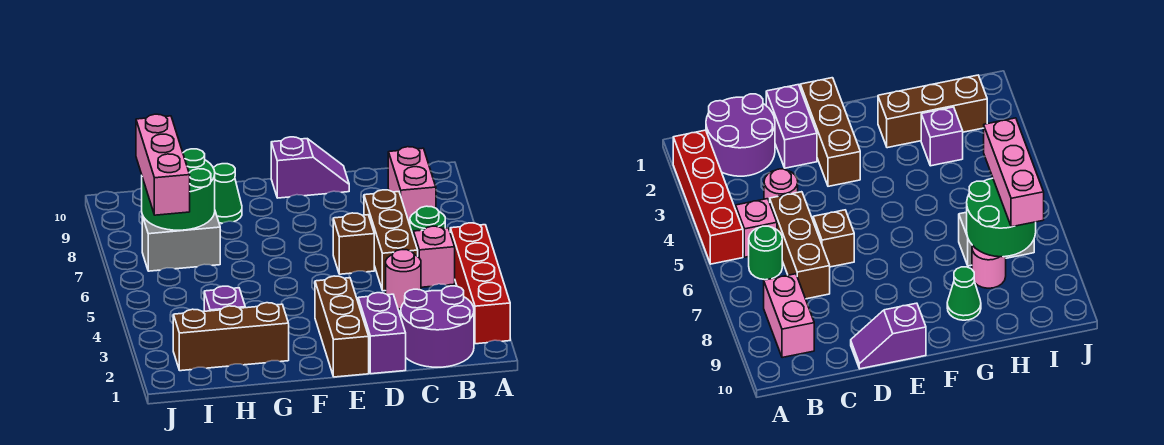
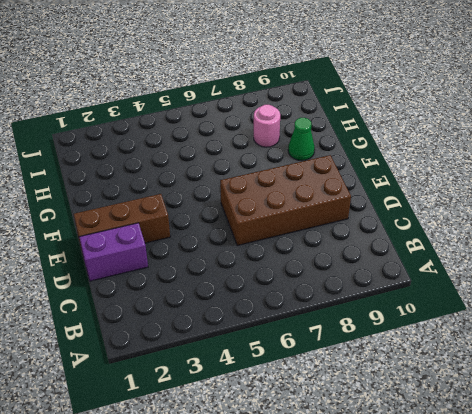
brown 2x4 brick [220,155,351,246] -> brown 1x1 brick [333,213,374,274]
none -> red 1x4 brick [450,223,510,344]
none -> purple 2x2 round brick [401,286,474,367]
none -> pink 1x1 brick [413,226,455,287]

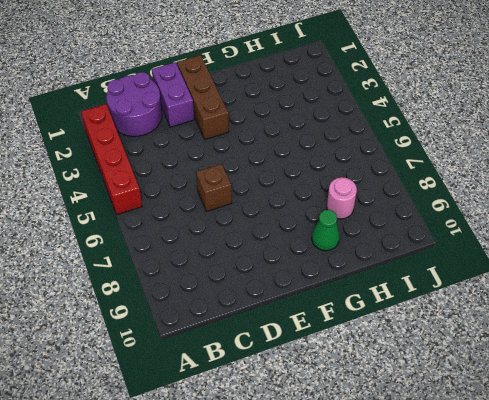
none -> pink 1x1 brick [413,226,455,287]
none -> green 1x1 round brick [410,206,445,234]
none -> pink 1x2 brick [388,147,436,224]

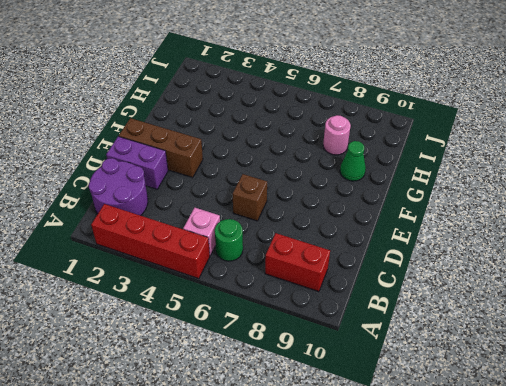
red 1x2 brick [265,233,330,292] -> pink 1x2 brick [388,147,436,224]
none -> pink 1x1 round brick [386,250,421,309]
none -> brown 1x3 brick [364,190,418,291]
none -> purple 1x2 slope [271,137,349,198]

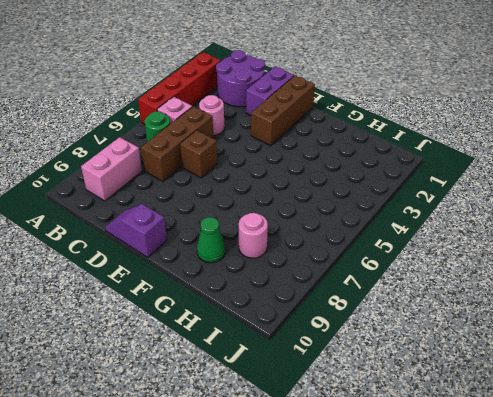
none -> brown 1x3 brick [173,303,289,371]
none -> purple 1x1 brick [204,286,245,311]
none -> grey 1x2 brick [142,212,220,271]

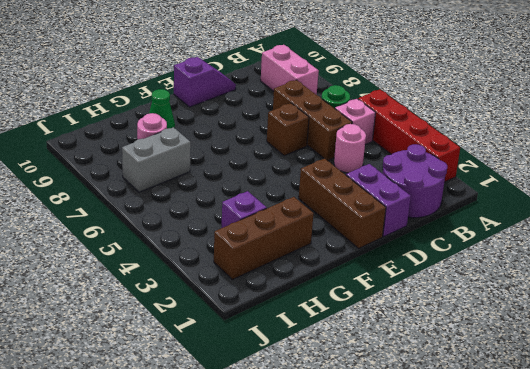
none -> green 2x2 round brick [142,149,215,230]
none -> pink 1x3 brick [136,114,190,215]

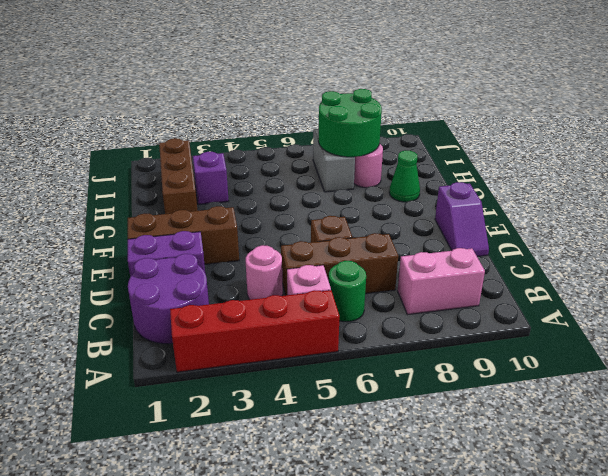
none -> pink 1x3 brick [136,114,190,215]

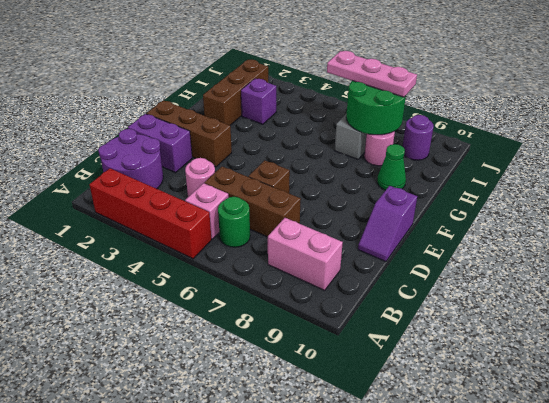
pink 1x3 plate [327,51,417,97] -> pink 1x3 brick [136,114,190,215]
purple 1x1 round brick [403,115,434,160] -> none

